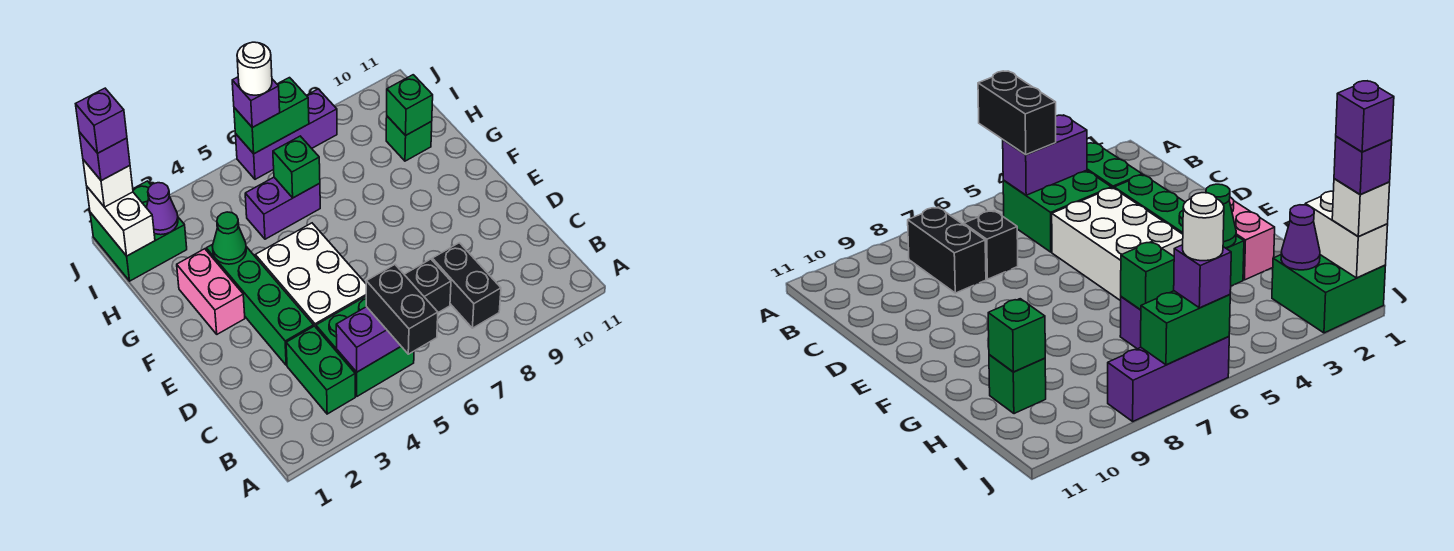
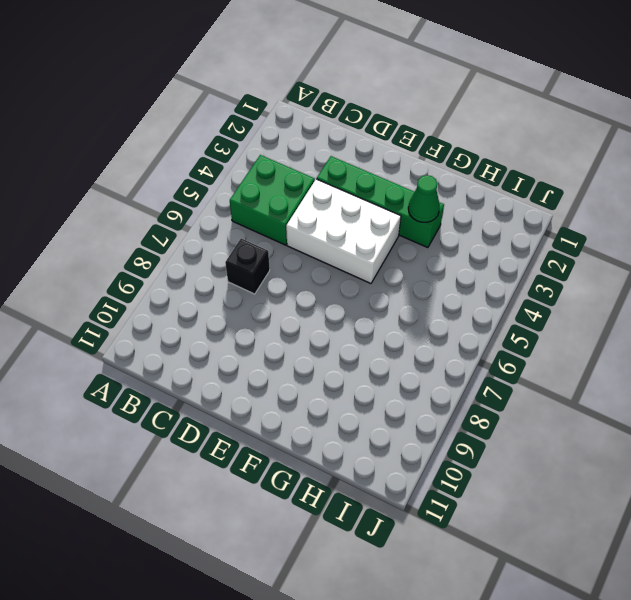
none -> green 1x2 brick [286,326,355,414]
none -> black 1x2 brick [432,243,501,328]
none -> pink 1x2 brick [177,249,245,334]

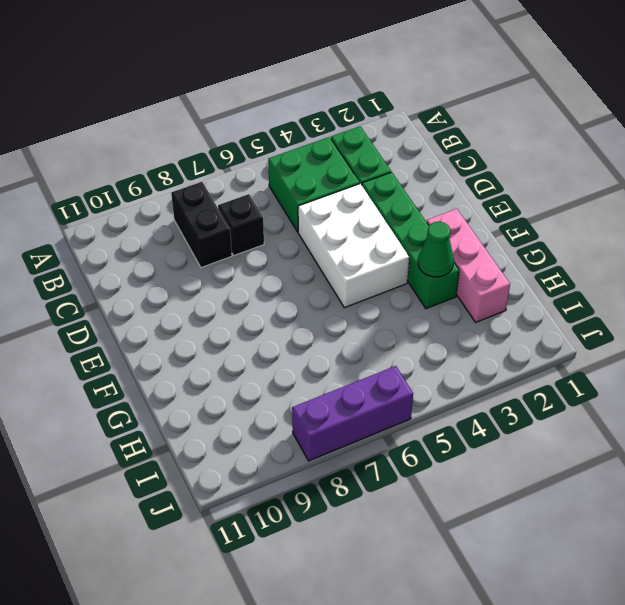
pink 1x3 brick [427,209,510,322] -> pink 1x2 brick [177,249,245,334]
none -> purple 1x2 brick [245,177,320,239]
none -> green 1x1 brick [386,116,432,161]
none -> green 2x2 brick [90,181,187,281]

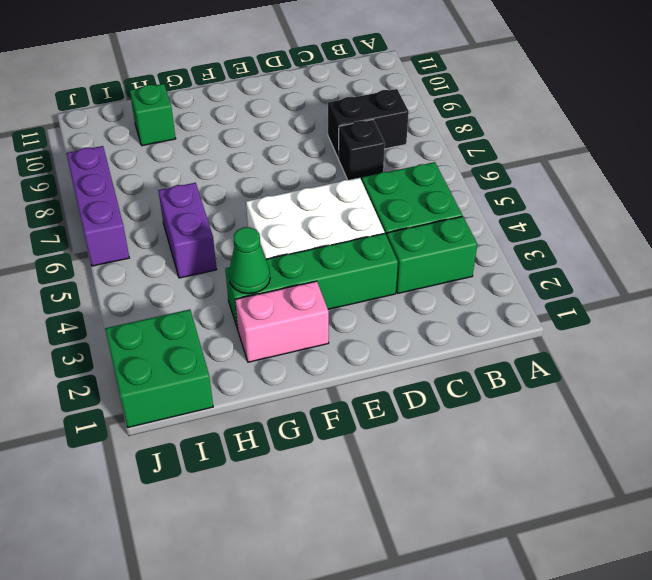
none -> purple 1x2 brick [336,307,401,372]
none -> green 1x1 brick [273,136,320,198]
none -> green 1x1 brick [387,75,433,136]

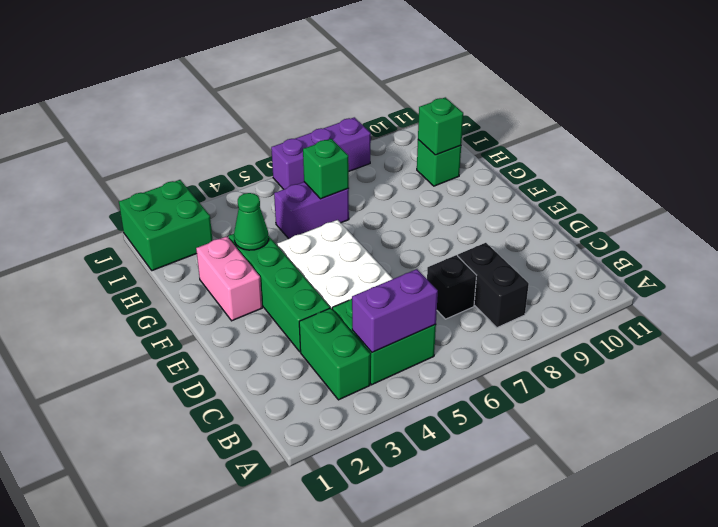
none -> white 1x2 brick [87,187,155,256]
none -> purple 1x1 cone [146,183,178,235]
none -> green 1x2 brick [234,78,309,154]

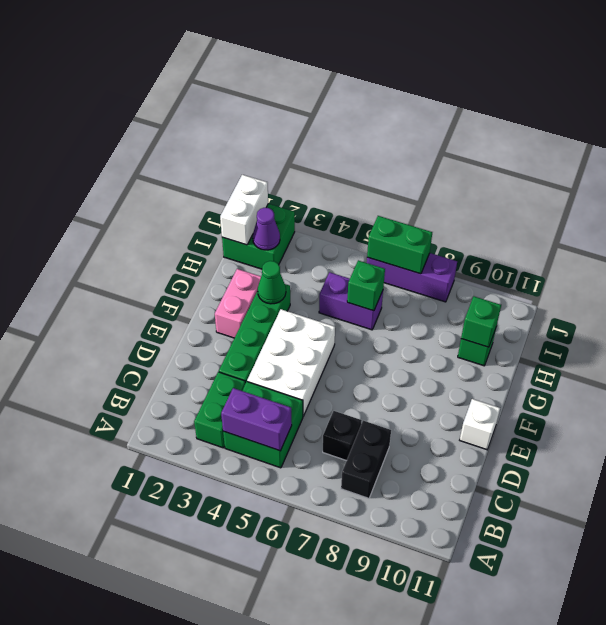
white 1x1 brick [460,399,500,450] -> white 1x1 brick moved to [83,160,133,207]
none -> black 1x2 brick [366,265,438,354]
none -> purple 1x1 brick [232,77,280,127]
none -> purple 1x1 brick [79,132,130,181]

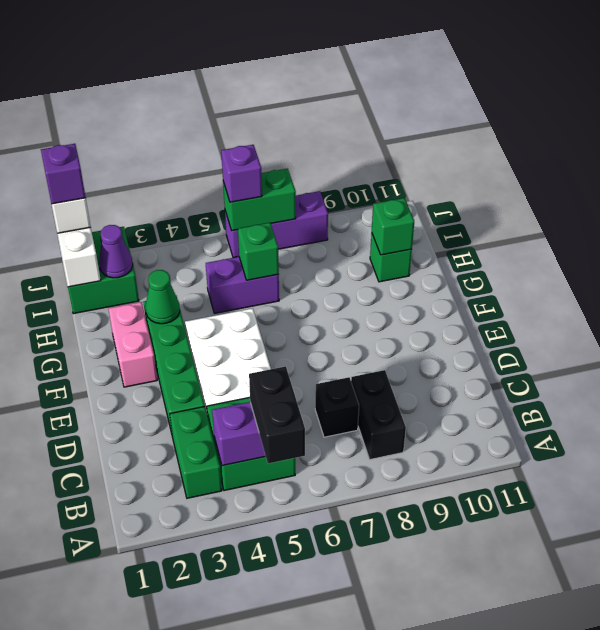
none -> white 1x1 round brick [237,42,272,95]
none -> purple 1x1 brick [76,88,127,153]

